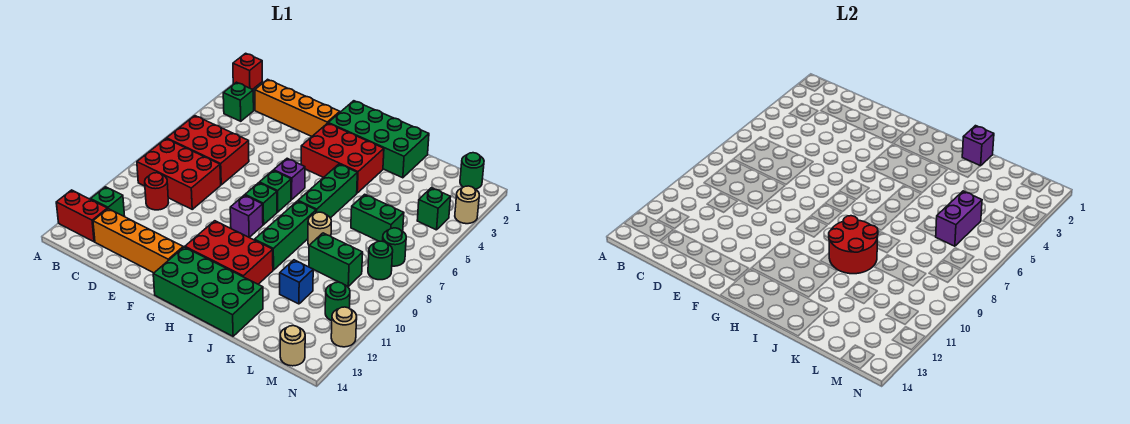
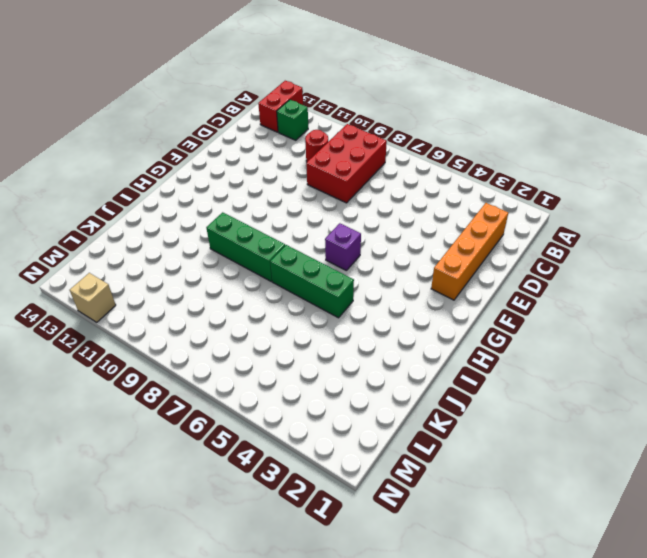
tan 1x1 brick [70,273,116,322] -> tan 1x1 round brick [331,307,357,347]
none -> red 1x1 brick [233,53,262,89]
none -> green 1x1 brick [223,82,254,121]
none -> red 2x3 brick [167,116,249,185]
none -> orange 1x4 brick [93,209,183,273]

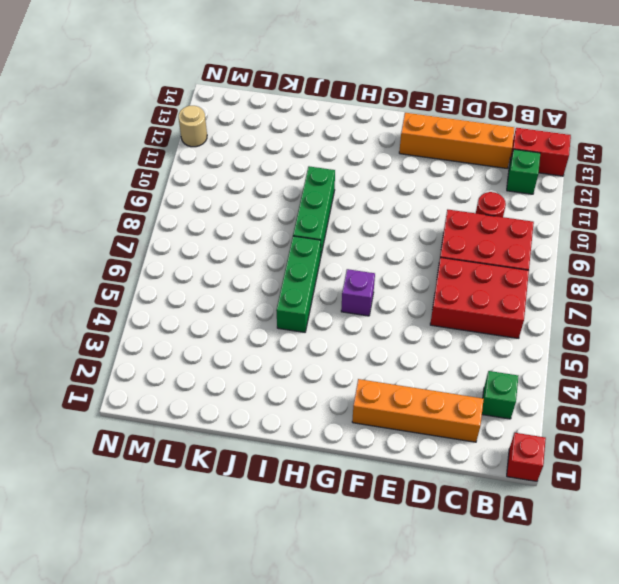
none -> green 2x4 brick [329,101,429,178]
none -> red 2x3 brick [301,123,384,193]
none -> green 1x1 brick [259,170,291,212]
none -> green 1x1 brick [245,183,277,225]

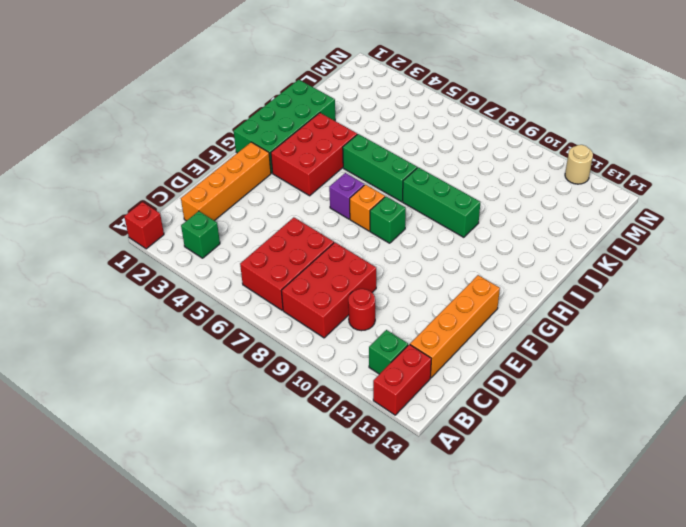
orange 1x1 brick [350,185,385,231] -> green 1x1 brick [259,170,291,212]
none -> purple 1x1 brick [230,195,263,237]
none -> red 2x3 brick [185,221,273,284]
none -> green 2x4 brick [153,247,263,336]
none -> tan 1x1 round brick [308,212,331,246]

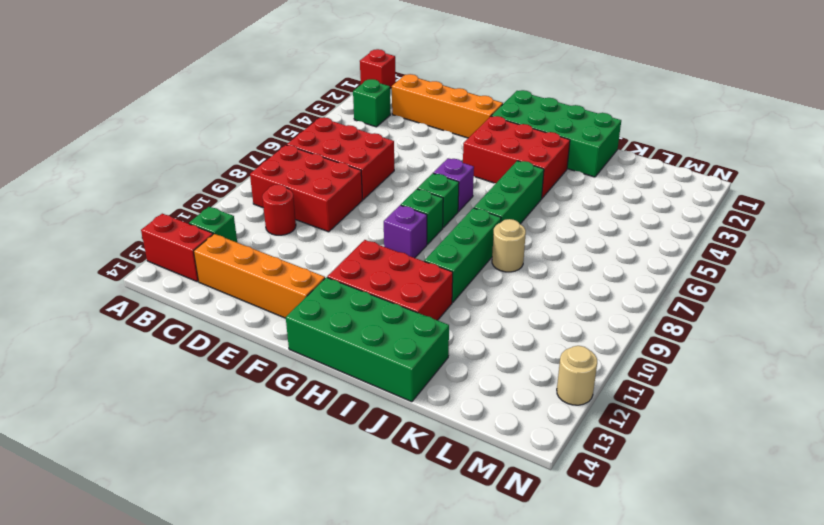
none -> green 1x2 brick [351,194,404,241]
none -> green 1x2 brick [309,233,363,286]
none -> blue 1x1 brick [280,260,313,304]
none -> green 1x1 round brick [460,153,484,189]

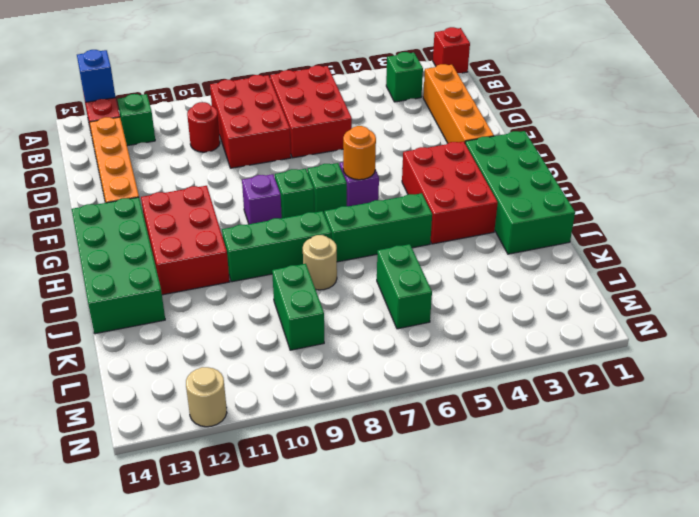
blue 1x1 brick [77,50,115,102] -> blue 1x1 brick moved to [280,260,313,304]
orange 1x1 round brick [343,126,376,180] -> none
none -> green 1x1 round brick [460,153,484,189]
none -> green 1x1 brick [417,188,451,230]
none -> green 1x1 round brick [383,228,406,266]
none -> green 1x1 round brick [368,241,393,280]

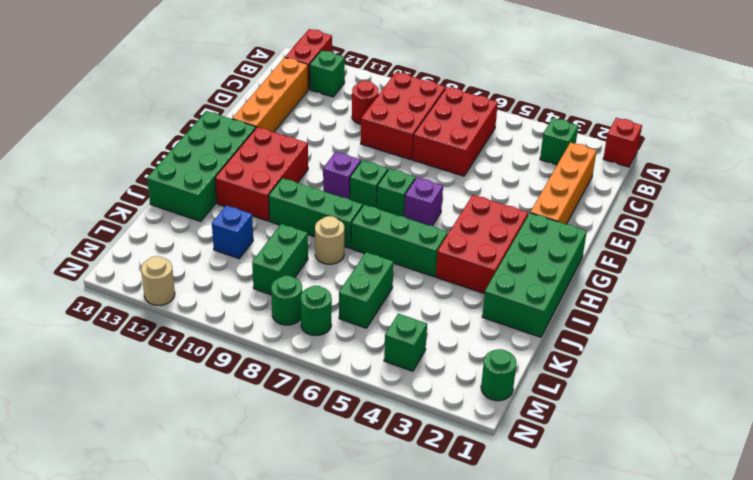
none -> green 1x1 round brick [325,282,350,321]
none -> tan 1x1 round brick [280,326,305,366]
none -> tan 1x1 round brick [455,186,479,224]
none -> red 2x2 round brick [829,216,878,274]

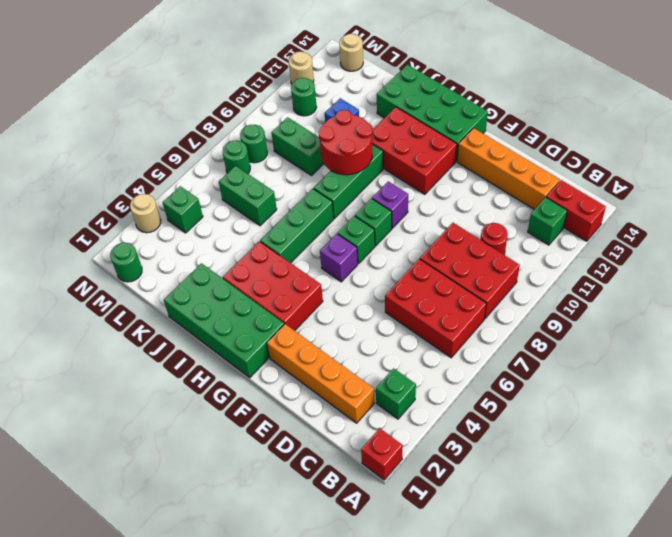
none -> tan 1x1 round brick [308,212,331,246]
none -> purple 1x1 brick [962,126,994,166]
none -> purple 1x2 brick [936,191,982,246]

